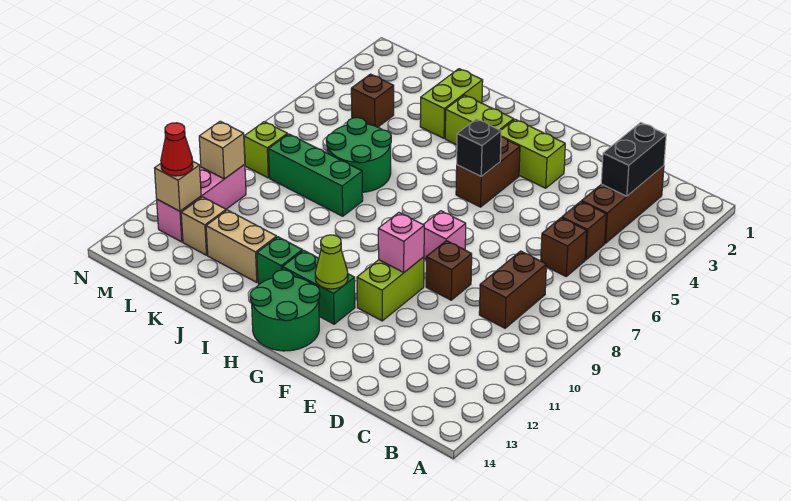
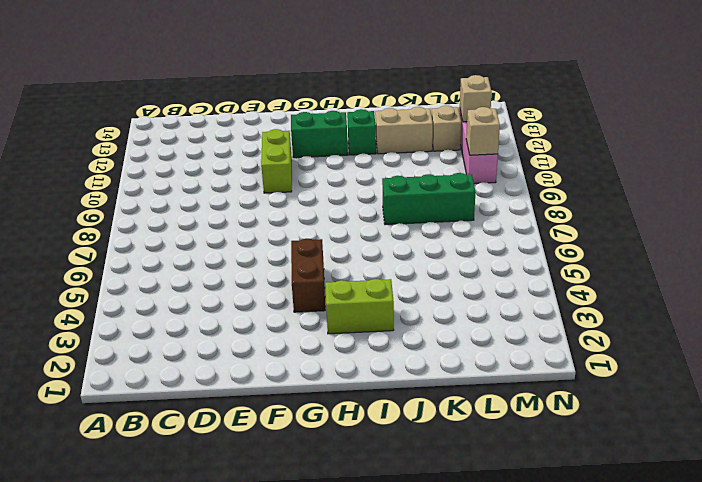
none -> brown 1x3 brick [582,166,664,243]
none -> brown 1x1 brick [562,201,606,260]
none -> brown 1x1 brick [541,218,587,276]

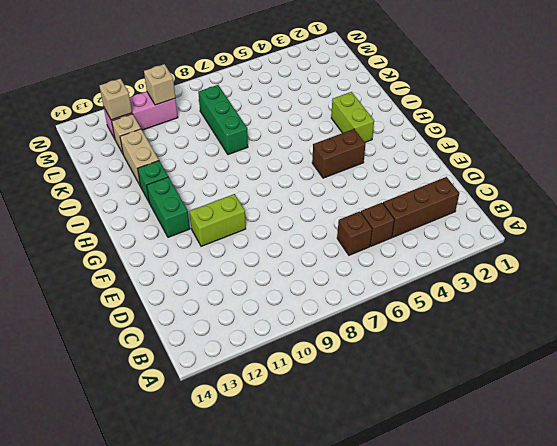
none -> brown 1x2 brick [479,251,546,328]
none -> brown 1x1 brick [426,241,472,300]
none -> lime 1x2 brick [501,119,565,188]

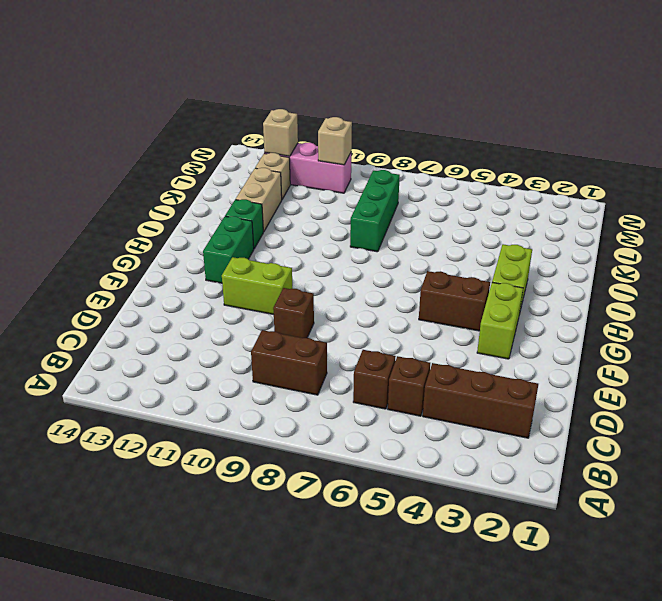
none -> pink 1x1 brick [423,211,466,259]
none -> green 2x2 round brick [250,270,320,351]
none -> lime 1x2 brick [420,69,483,138]

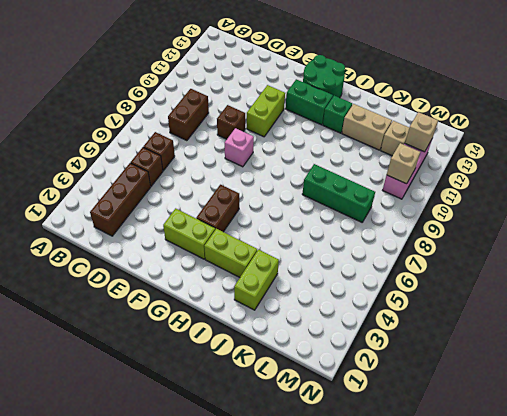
none -> green 2x2 round brick [326,118,391,192]
none -> brown 1x1 brick [351,74,394,127]
none -> lime 1x1 brick [244,122,287,178]

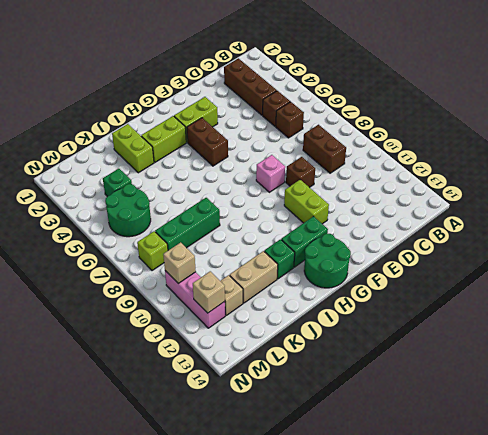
green 1x1 brick [103,169,132,197] -> brown 1x1 brick [351,74,394,127]
green 2x2 round brick [105,184,151,237] -> green 2x2 round brick moved to [326,118,391,192]
none -> black 1x2 brick [601,123,666,196]
none -> pink 1x1 brick [378,213,424,272]
none -> black 1x1 brick [457,119,501,176]

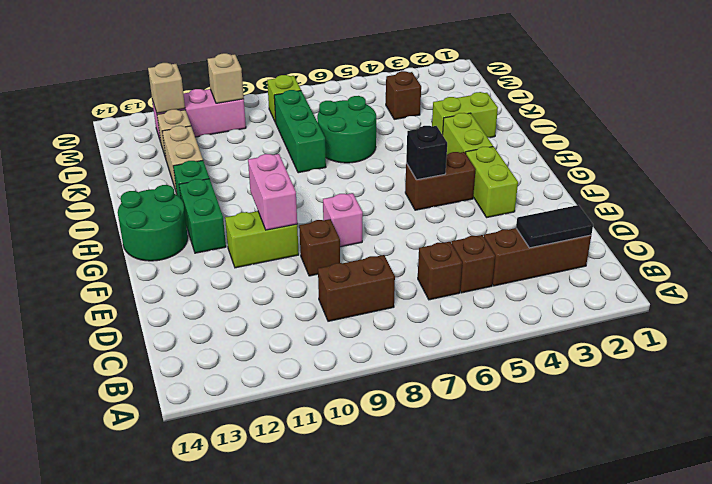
black 1x2 tile [516,205,593,248] -> black 1x2 brick [601,123,666,196]
pink 1x2 brick [248,154,297,230] -> pink 1x1 brick [378,213,424,272]
none -> lime 1x1 cone [315,235,348,289]
none -> red 1x1 cone [161,123,193,176]

